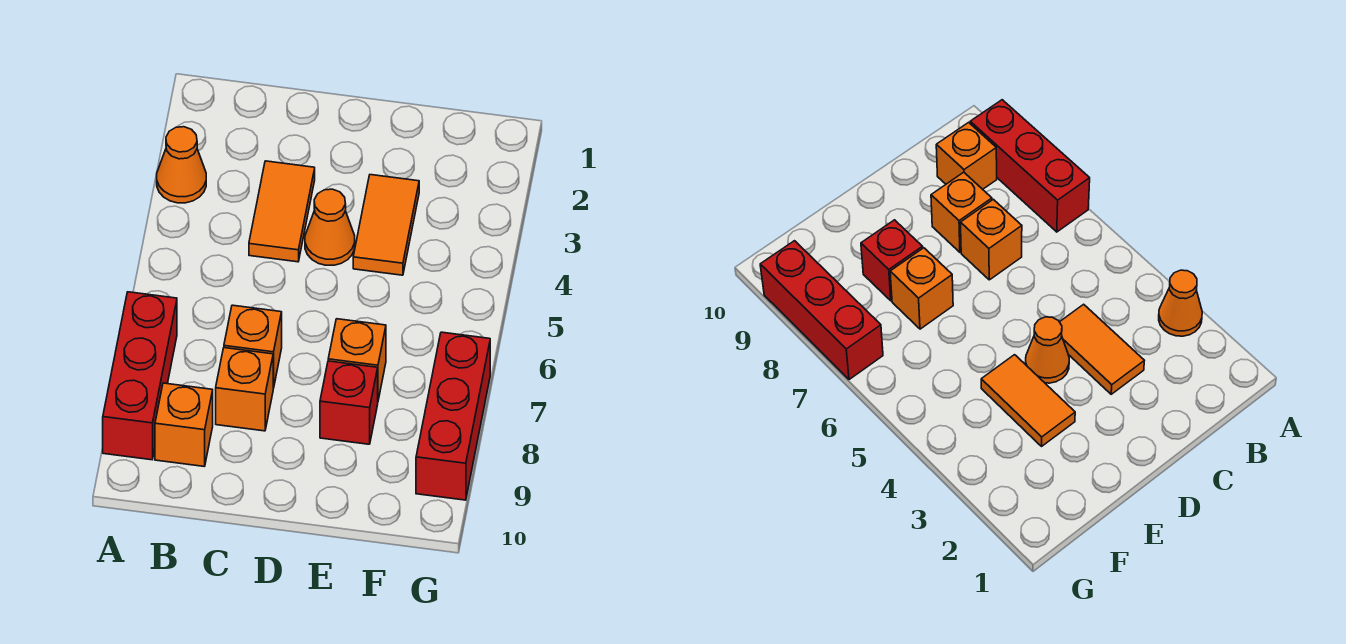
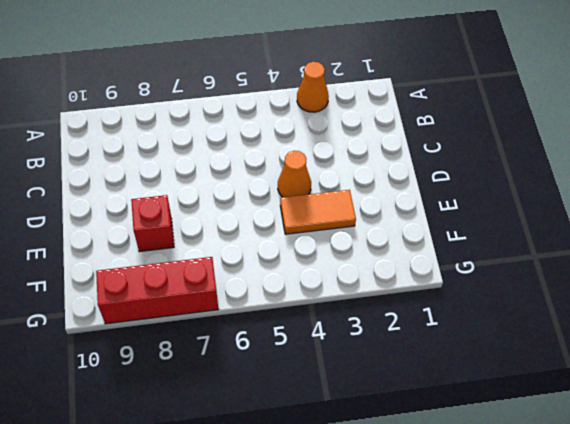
none -> red 1x3 brick [103,292,177,460]
none -> orange 1x1 brick [155,383,213,467]

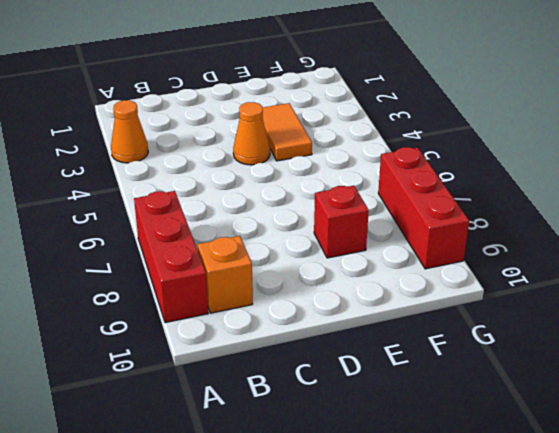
none -> orange 1x2 tile [249,161,315,262]
none -> orange 1x1 brick [224,305,282,388]

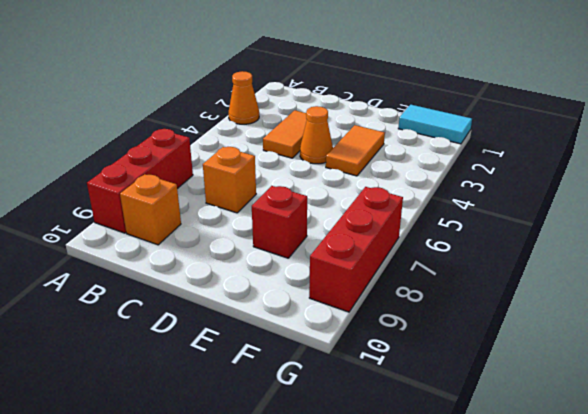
cyan 1x2 tile [398,105,472,144] -> none
none -> orange 1x1 brick [216,348,273,431]
none -> orange 1x1 brick [328,319,386,400]

